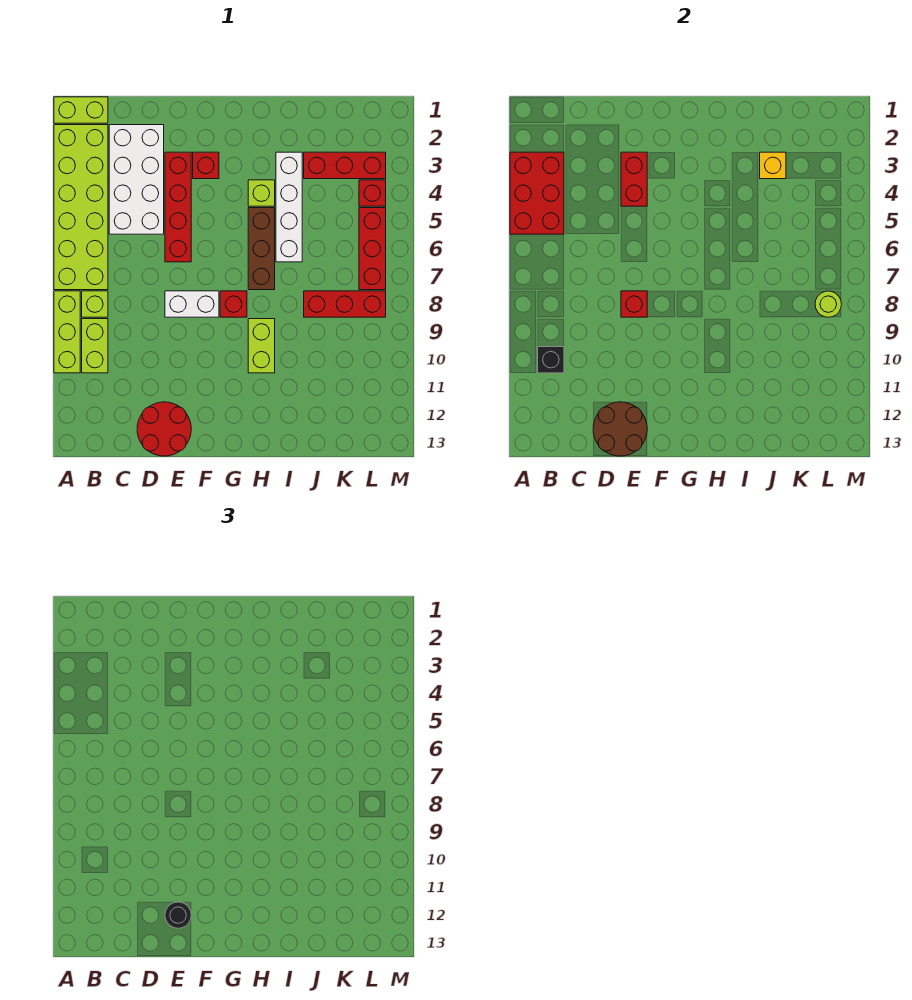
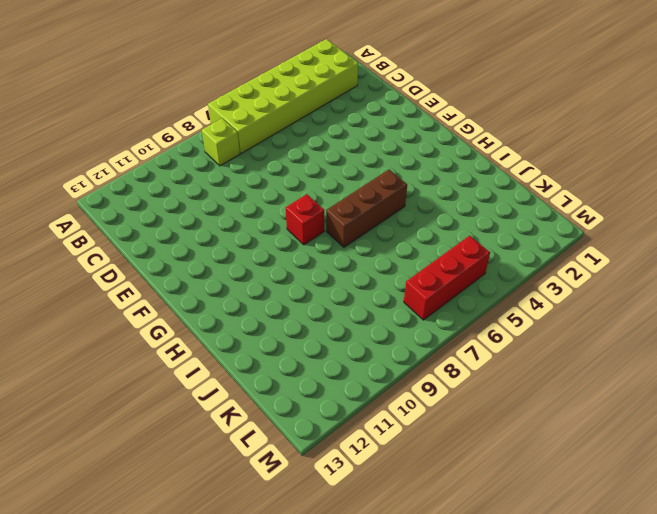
none -> lime 1x2 brick [54,97,108,123]
none -> lime 1x3 brick [54,291,80,373]
none -> lime 1x2 brick [82,319,108,373]

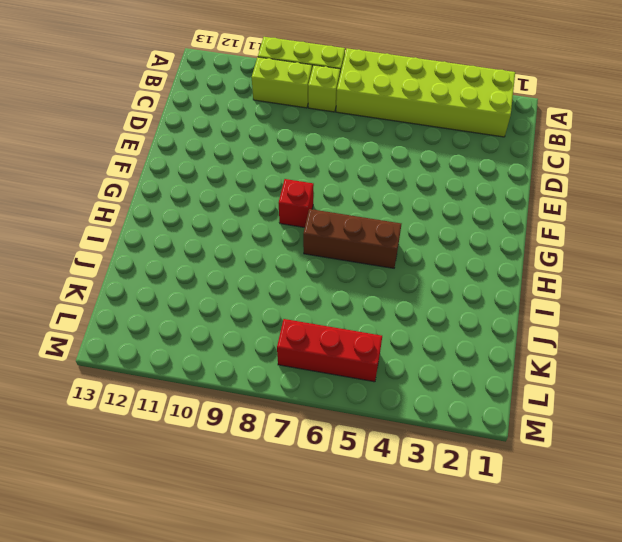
none -> lime 1x2 brick [54,97,108,123]
none -> white 2x4 brick [109,125,164,234]
none -> red 2x2 round brick [137,402,191,456]

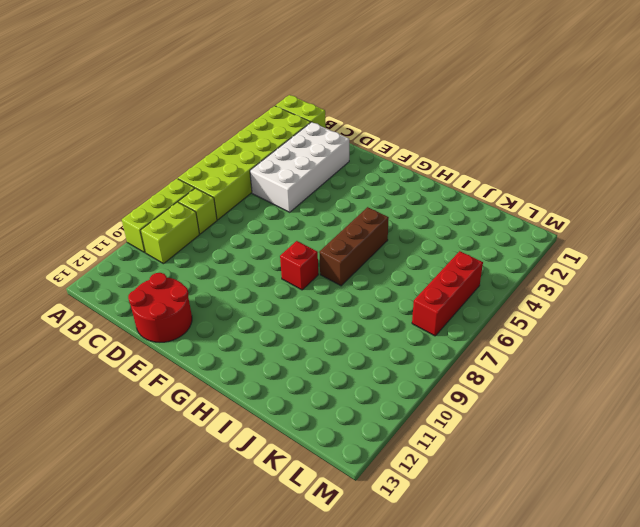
none -> red 1x4 brick [165,152,191,262]
none -> white 1x2 brick [165,291,219,317]
none -> red 1x1 brick [193,152,219,179]

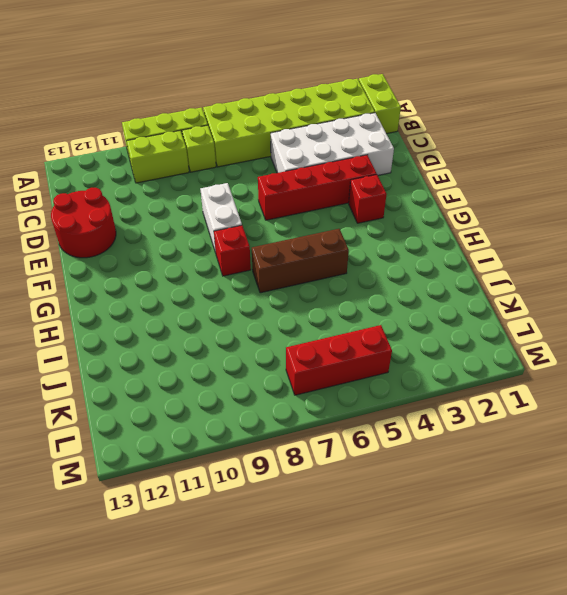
none -> lime 1x1 brick [248,180,275,206]
none -> lime 1x2 brick [248,319,275,373]
none -> white 1x4 brick [276,152,302,262]

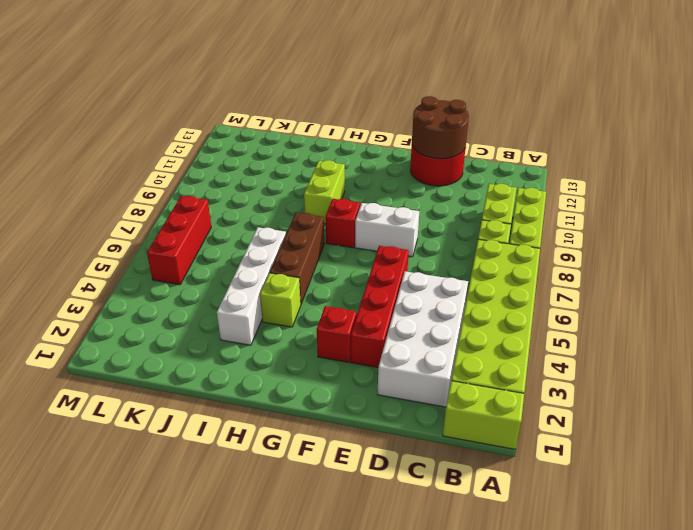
none -> red 1x3 brick [304,152,386,179]
none -> red 1x3 brick [304,291,386,317]
none -> red 1x1 brick [359,180,386,206]

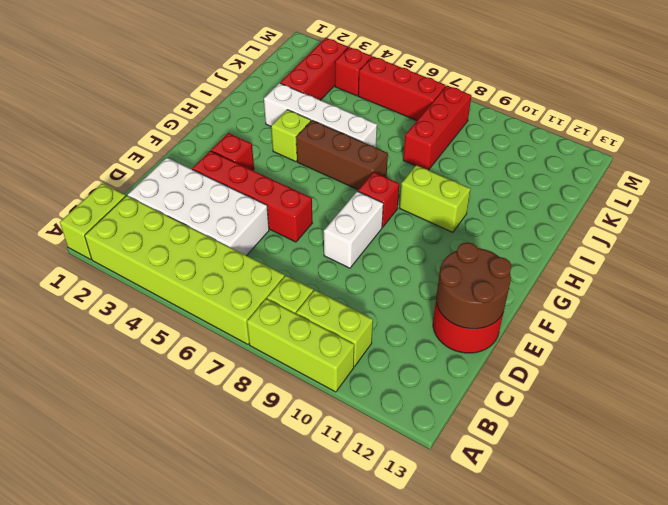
none -> red 2x3 brick [510,152,564,234]
none -> black 1x1 brick [538,347,564,373]
none -> red 1x2 brick [621,152,647,206]

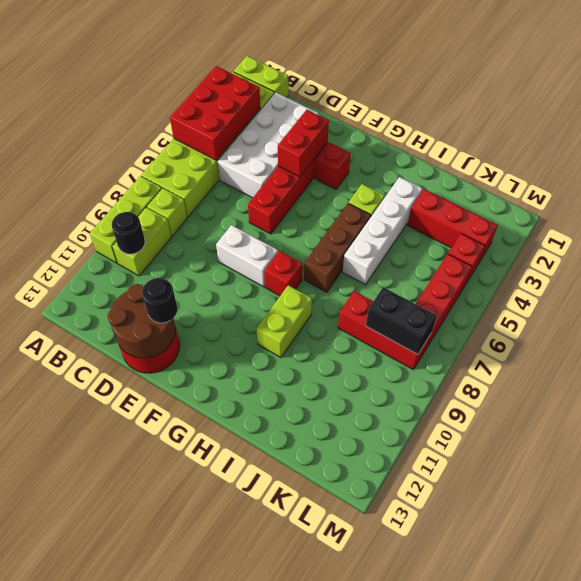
black 1x1 round brick [112,212,145,254] -> black 1x1 brick [538,347,564,373]
black 1x2 brick [366,287,437,355] -> lime 1x1 round brick [815,291,842,317]
none -> red 1x1 brick [621,291,647,317]
none -> yellow 1x1 brick [760,152,786,179]

